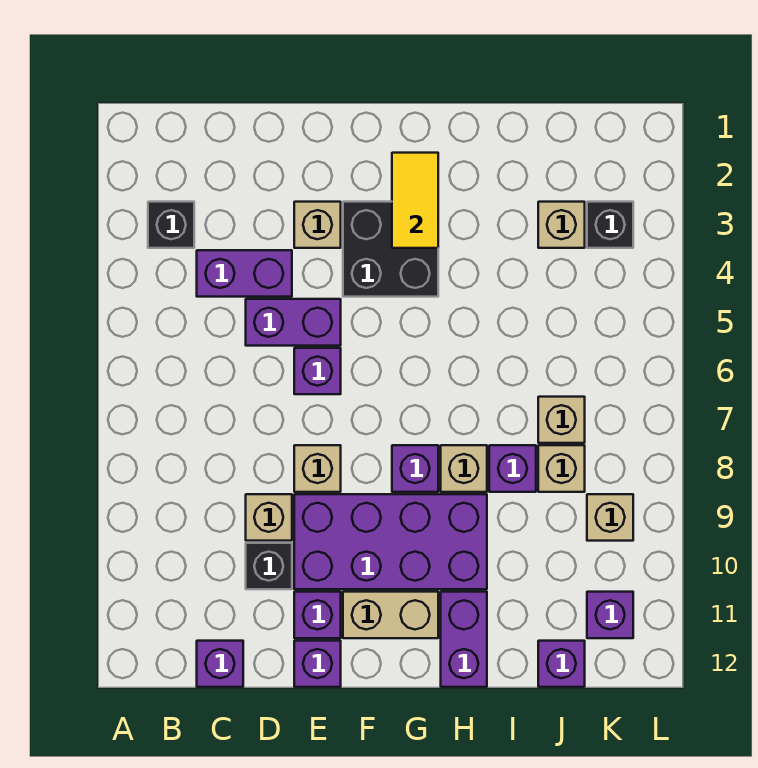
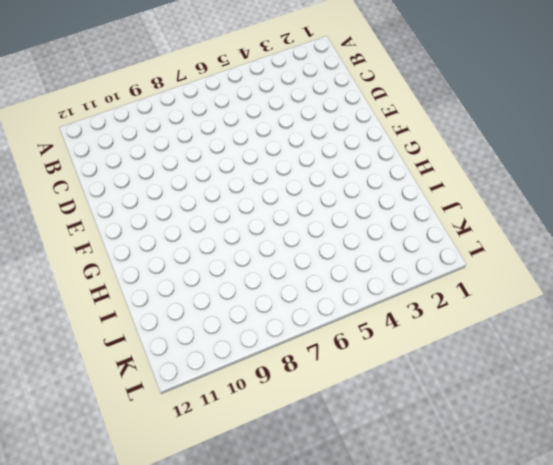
none -> black 1x1 brick [148,202,194,248]
none -> purple 1x2 brick [197,250,292,297]
none -> purple 1x1 brick [197,641,243,687]

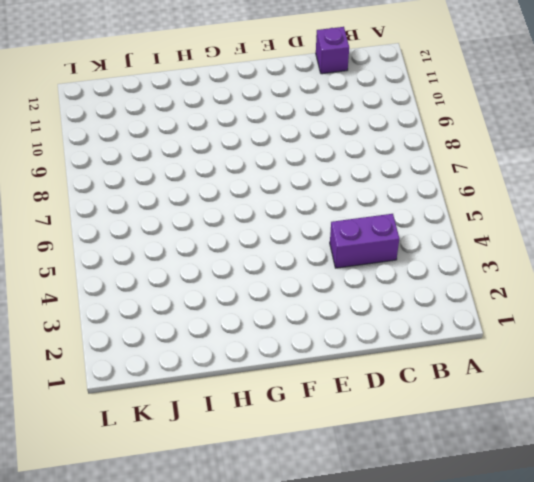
none -> black 1x1 brick [148,202,194,248]
none -> purple 1x2 brick [246,299,341,346]
none -> tan 1x1 brick [246,494,292,541]

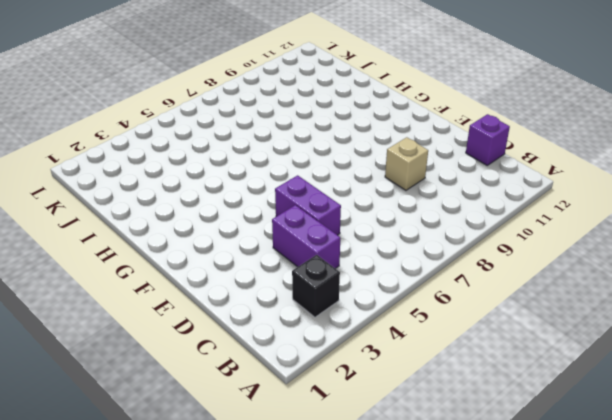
none -> black 1x1 brick [246,543,292,589]
none -> tan 1x1 brick [294,202,341,248]
none -> purple 1x1 brick [294,348,341,394]

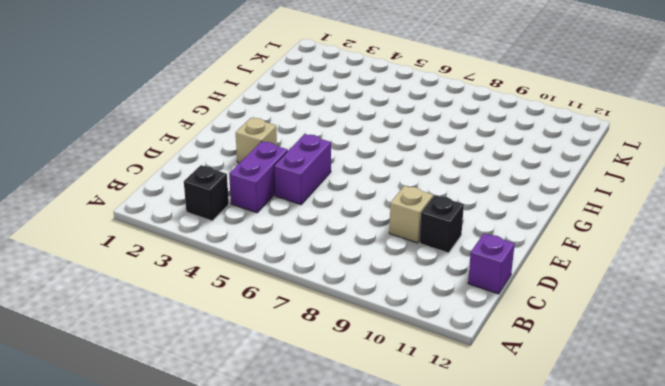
none -> purple 1x1 brick [294,348,341,394]
none -> tan 1x1 brick [294,445,341,492]
none -> purple 2x4 brick [294,494,487,589]

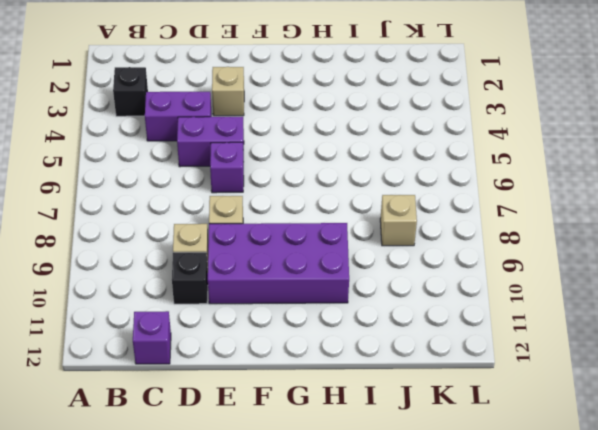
none -> purple 1x1 brick [294,592,341,638]
none -> purple 1x1 brick [294,641,341,687]
none -> black 2x2 brick [343,202,438,297]

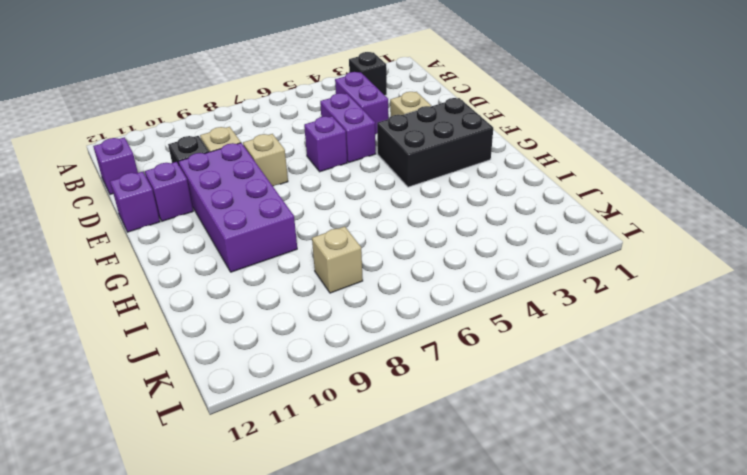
black 2x3 brick [377,98,493,187] -> black 2x2 brick [343,202,438,297]
none -> tan 1x2 brick [343,592,438,638]
none -> purple 1x1 brick [392,445,438,492]
none -> tan 1x1 brick [441,445,487,492]

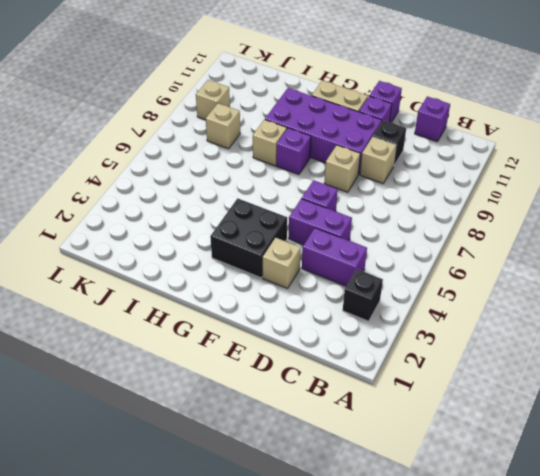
none -> purple 1x2 brick [441,592,487,687]
none -> purple 1x1 brick [489,445,536,492]
none -> tan 1x1 brick [538,202,585,248]

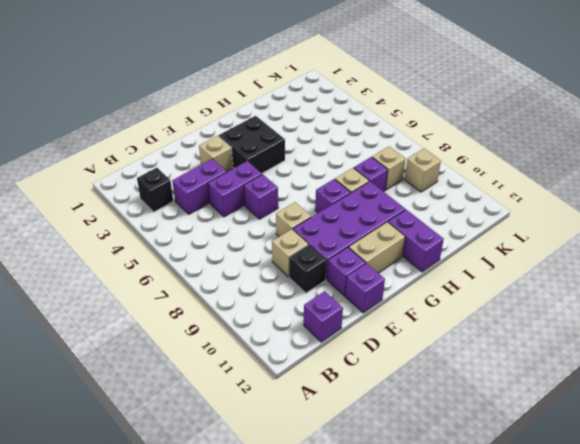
none -> tan 1x1 brick [538,202,585,248]
none -> tan 1x1 brick [538,397,585,443]
none -> purple 1x1 brick [538,641,585,687]

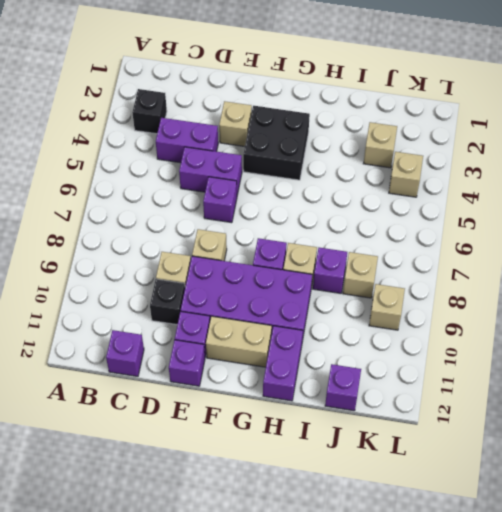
tan 1x1 brick [389,152,423,197] -> tan 1x1 brick moved to [538,397,585,443]
none -> black 1x1 brick [587,202,633,248]
none -> purple 1x1 brick [587,592,633,638]
none -> yellow 1x2 tile [392,153,438,248]

